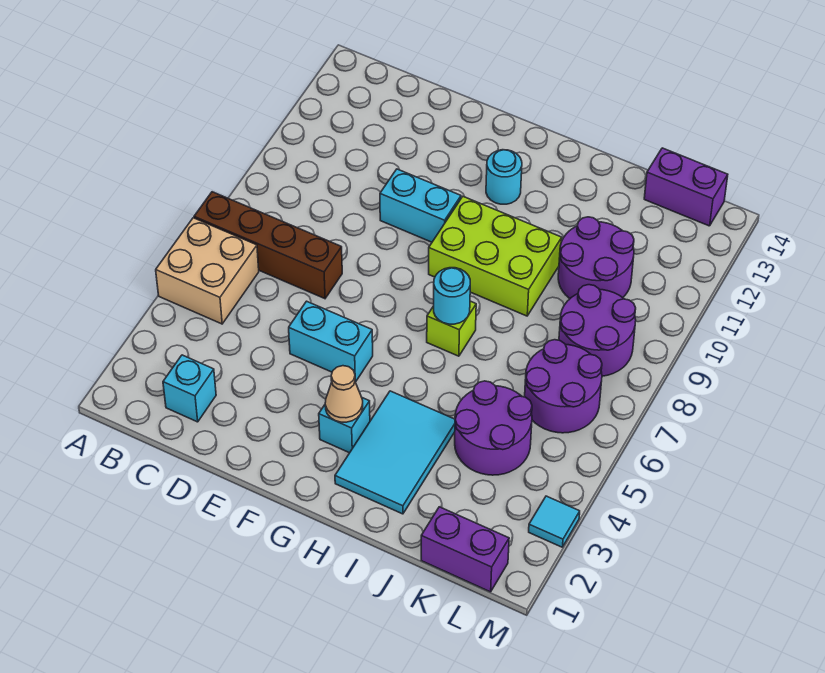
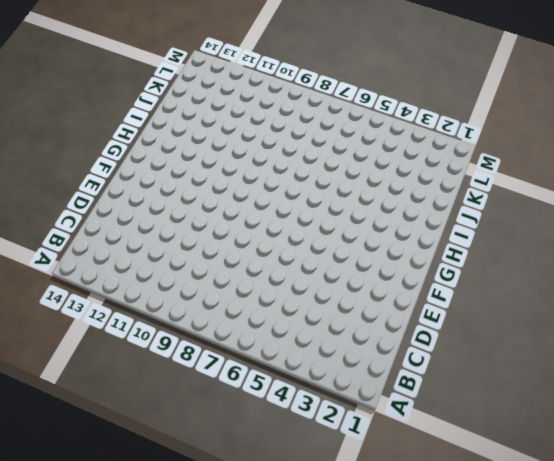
none -> tan 2x2 brick [156,218,259,324]
none -> brown 1x4 brick [194,192,342,299]
none -> cyan 1x1 brick [163,355,216,422]

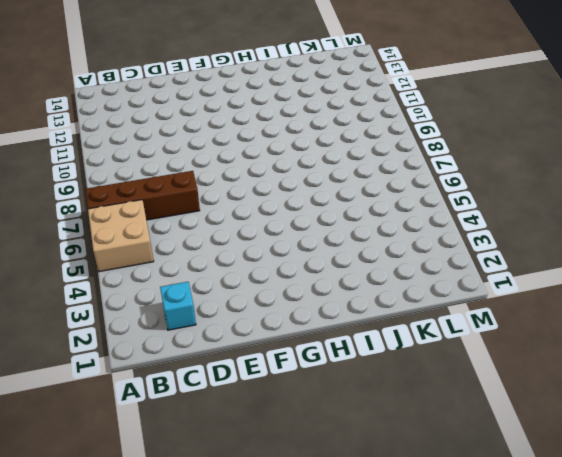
none -> cyan 1x2 brick [289,301,373,382]
none -> cyan 1x2 brick [380,169,461,242]
none -> cyan 1x1 brick [319,398,370,453]

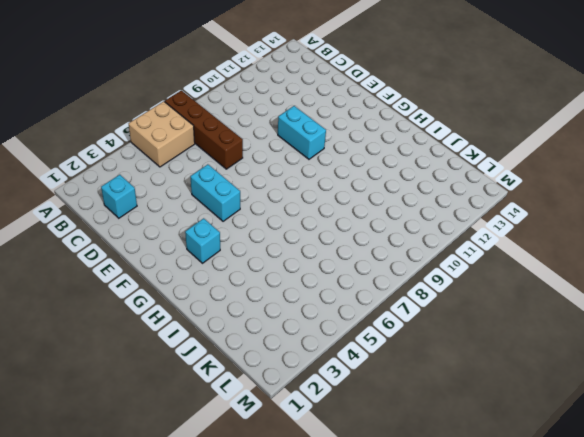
none -> lime 2x3 brick [429,197,562,316]
none -> cyan 1x1 round brick [486,150,522,204]
none -> cyan 2x3 tile [335,391,455,514]

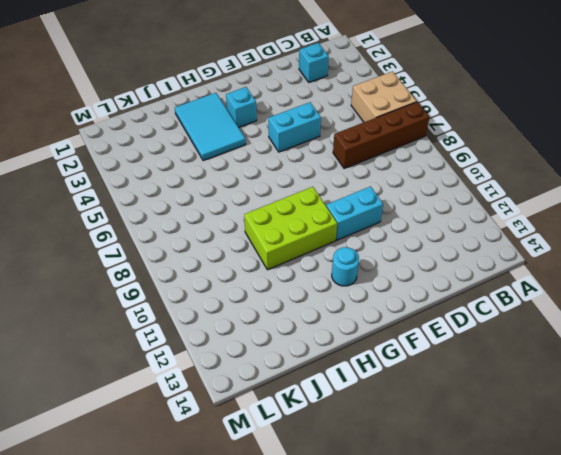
none -> lime 1x1 brick [427,301,476,356]
none -> purple 2x2 round brick [455,381,532,475]
none -> purple 2x2 round brick [558,217,634,299]

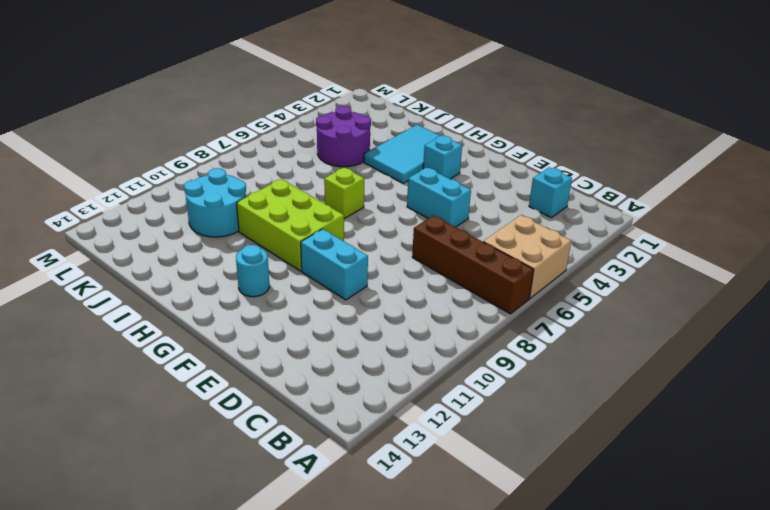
cyan 2x2 round brick [184,168,246,237] -> purple 2x2 round brick [558,217,634,299]
none -> purple 1x2 brick [421,507,509,592]
none -> purple 2x2 round brick [525,340,602,433]
none -> purple 2x2 round brick [559,285,636,376]

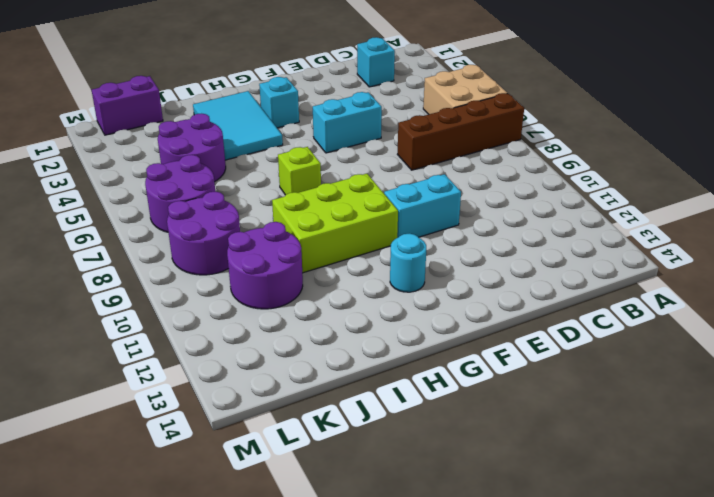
none -> purple 1x2 brick [644,148,728,226]
none -> cyan 1x1 tile [529,496,580,547]
none -> tan 1x1 cone [325,366,363,422]

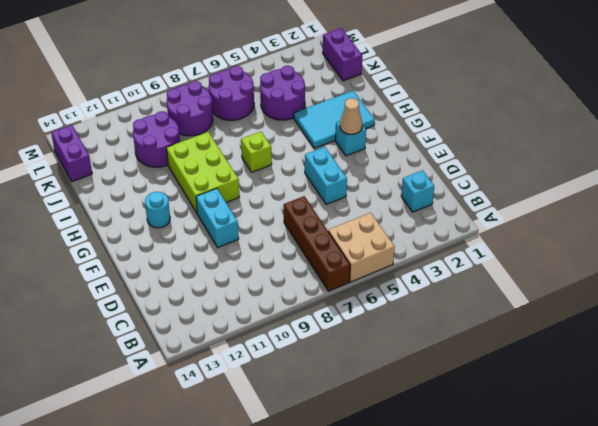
none -> cyan 1x1 tile [529,496,580,547]
none -> cyan 1x1 round brick [434,268,470,324]

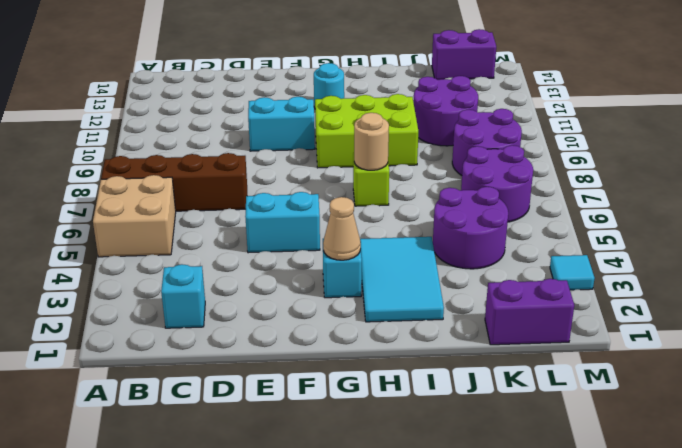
tan 1x1 round brick [354,113,389,170] -> cyan 1x1 round brick [434,268,470,324]

